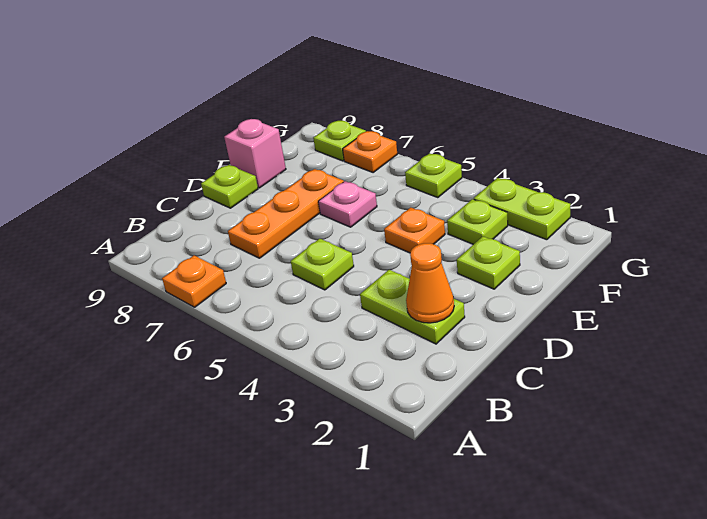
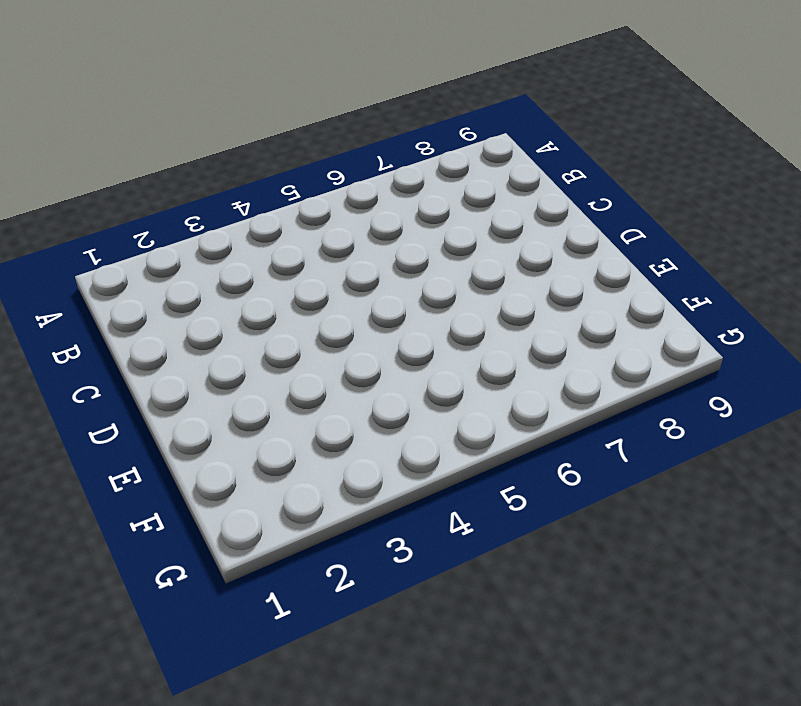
none -> orange 1x1 plate [162,255,226,307]
none -> lime 1x2 plate [360,270,465,344]
none -> lime 1x1 plate [291,239,354,290]

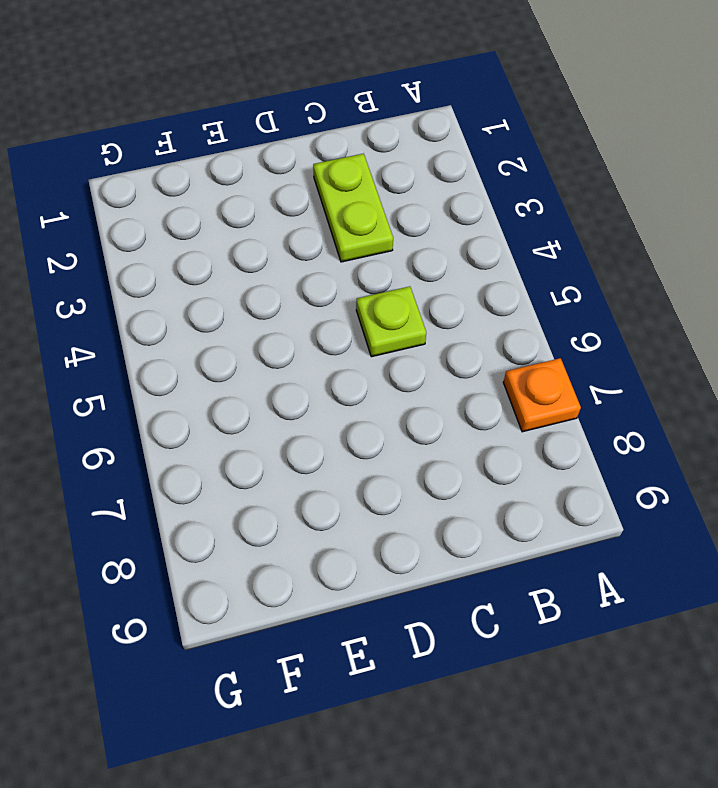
none -> orange 1x3 plate [228,169,344,258]
none -> lime 1x1 plate [201,165,258,208]
none -> lime 1x1 plate [457,236,520,289]

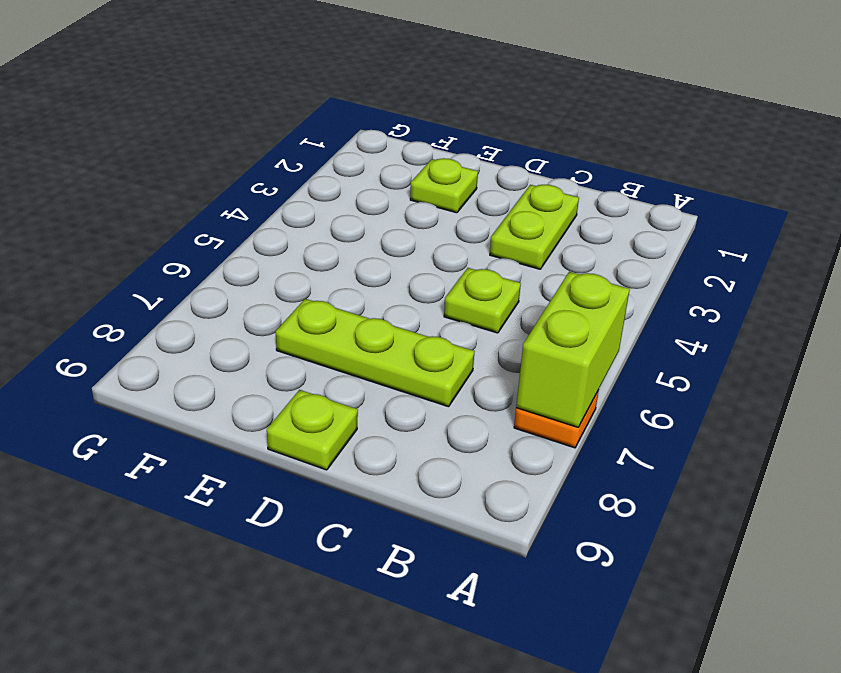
lime 1x2 brick [516,272,630,427] -> none
lime 1x3 plate [276,299,475,407] -> orange 1x3 plate [228,169,344,258]
none -> orange 1x1 plate [384,207,445,253]
none -> pink 1x1 plate [318,181,377,227]
none -> pink 1x1 brick [224,119,286,188]

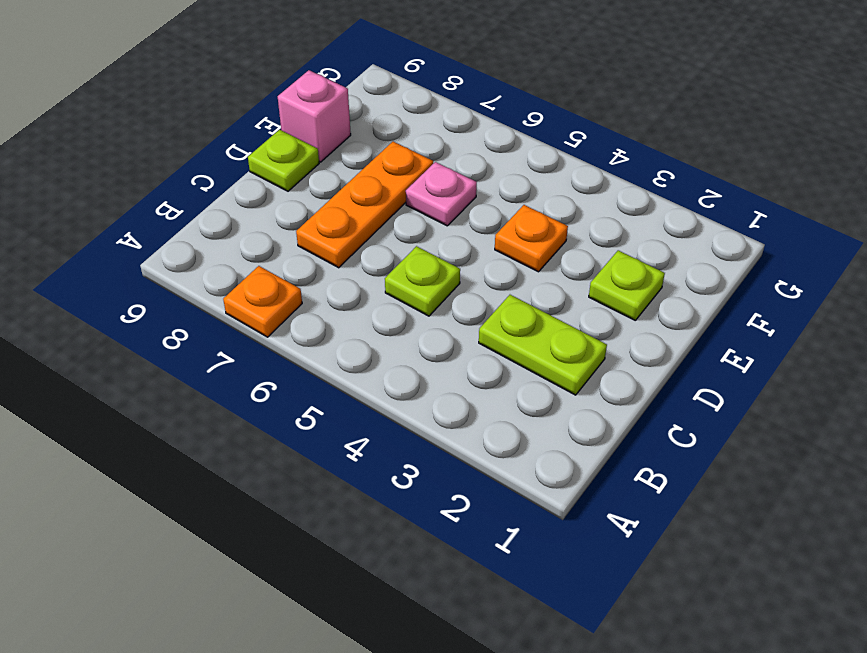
none -> lime 1x1 plate [447,199,508,244]
none -> lime 1x2 plate [474,178,570,240]
none -> lime 1x1 plate [405,153,462,198]

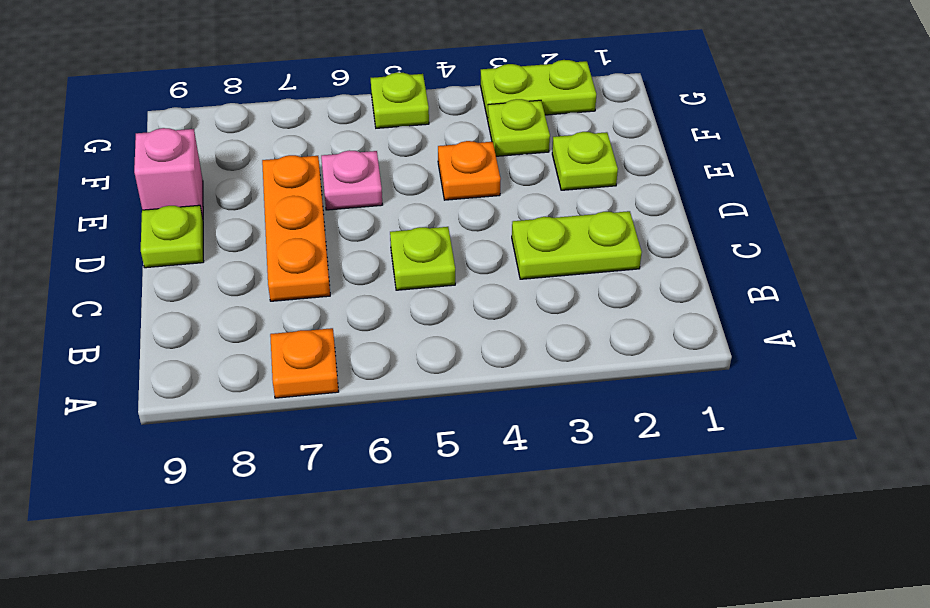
none -> orange 1x1 plate [343,131,397,173]
none -> lime 1x1 plate [313,121,366,161]
none -> orange 1x1 cone [406,243,454,323]

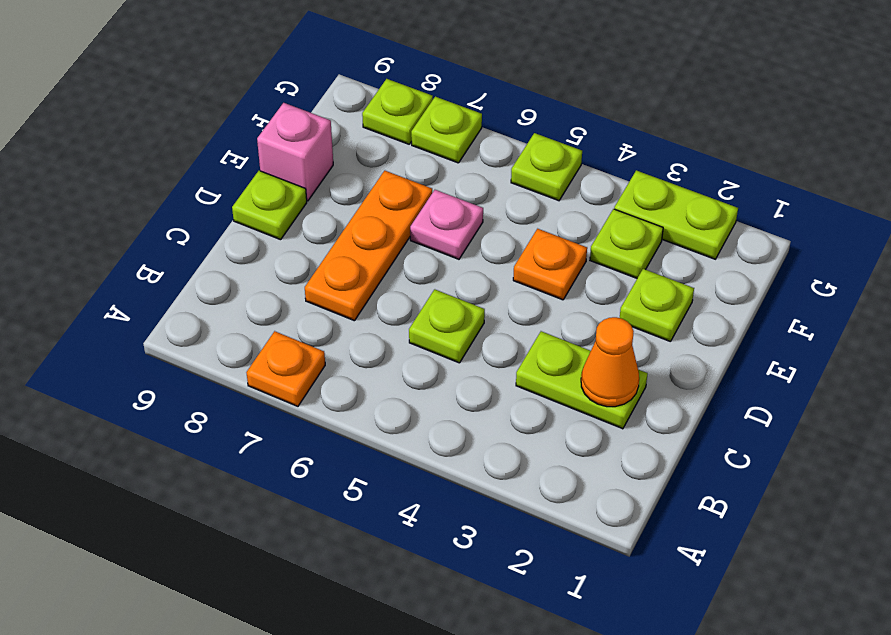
lime 1x1 plate [411,97,482,163] -> orange 1x1 plate [343,131,397,173]

